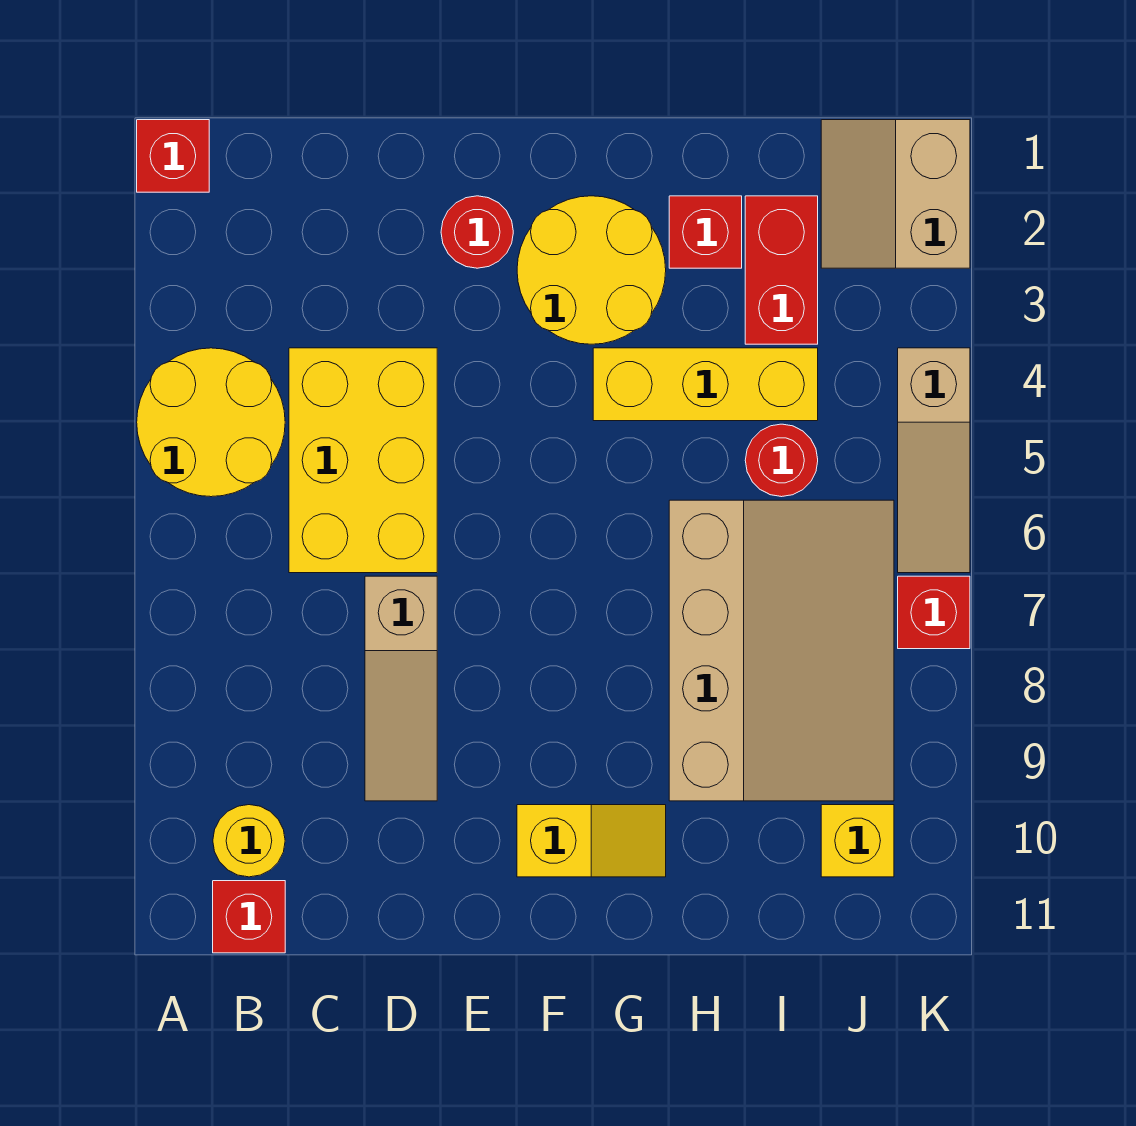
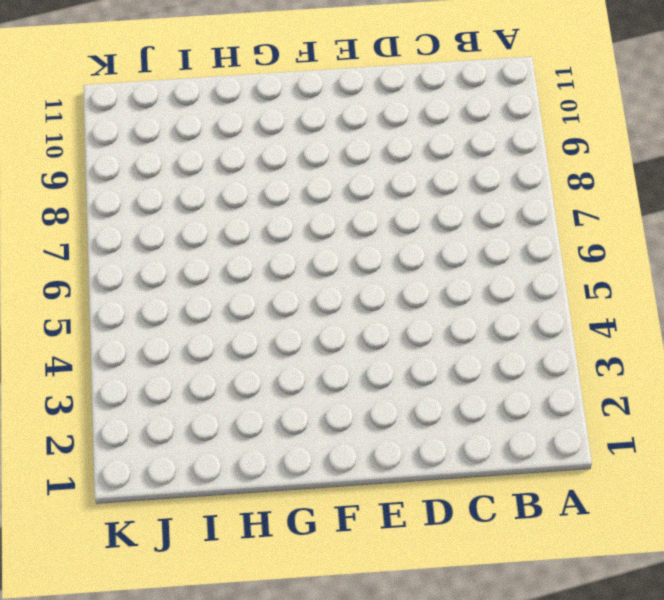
none -> red 1x1 brick [137,120,209,192]
none -> yellow 2x2 round brick [137,348,285,497]
none -> yellow 1x1 round brick [213,805,285,877]

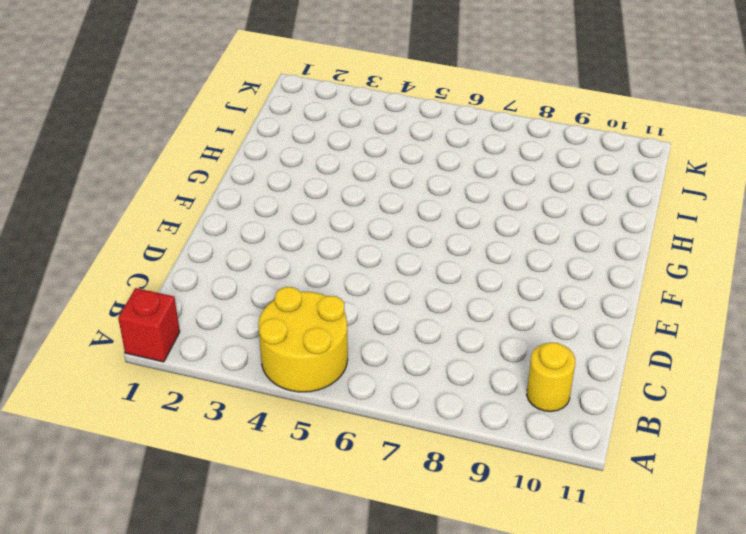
none -> red 1x1 brick [213,881,285,953]
none -> yellow 2x3 brick [289,348,437,573]
none -> tan 1x3 slope [365,576,437,801]

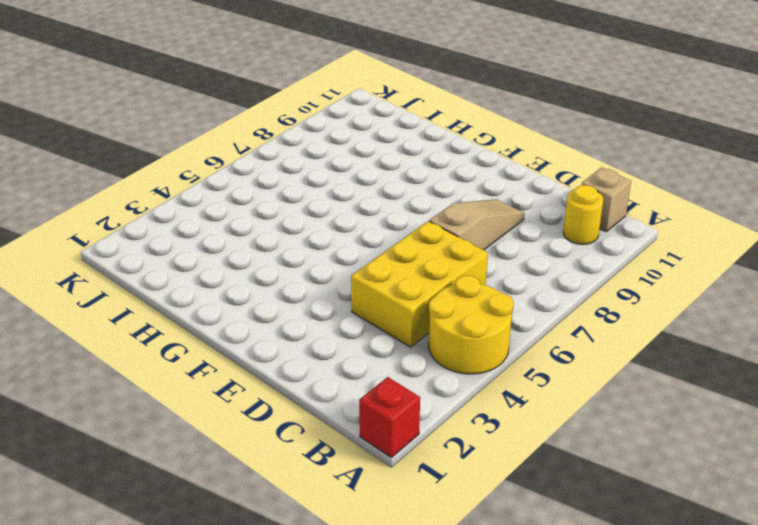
tan 1x1 brick [582,167,631,232] -> red 1x1 brick [213,881,285,953]
none -> red 1x1 round brick [441,196,513,268]
none -> yellow 2x2 round brick [517,196,666,344]
none -> yellow 1x2 slope [517,805,666,877]

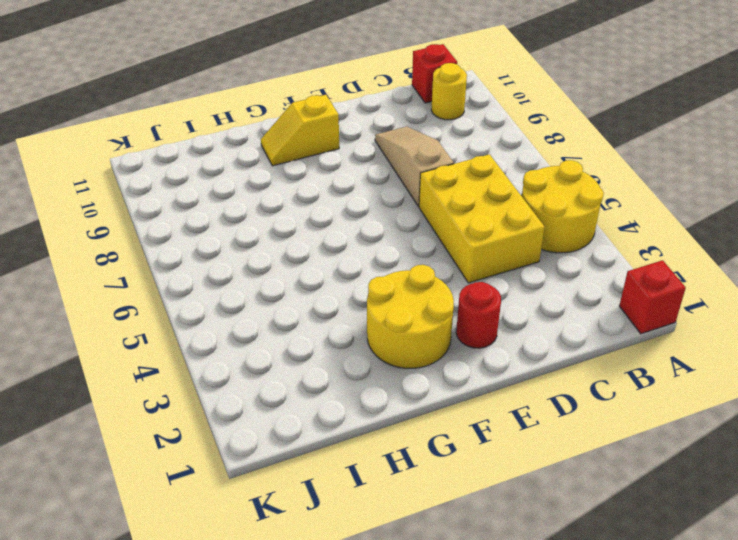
none -> yellow 1x3 brick [593,348,818,421]
none -> red 1x1 brick [669,196,742,268]
none -> tan 3x4 slope [669,500,894,801]

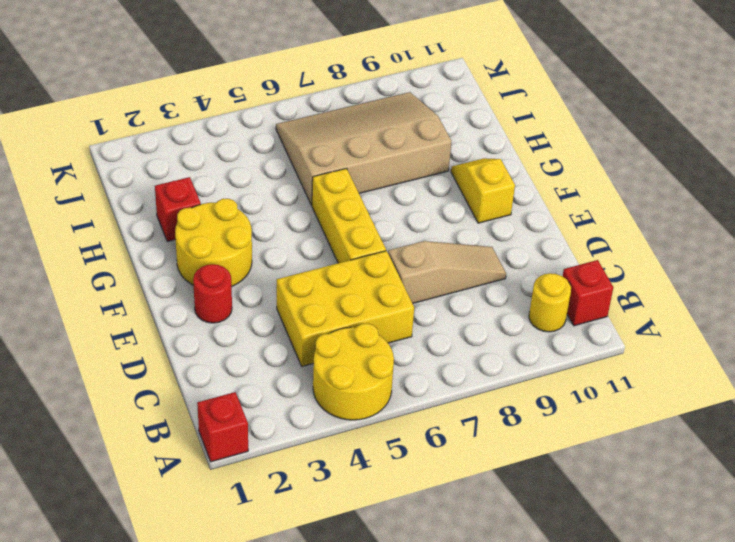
yellow 1x3 brick [312,168,386,263] -> yellow 1x3 brick moved to [593,348,818,421]
none -> red 1x2 brick [745,196,818,344]
none -> red 1x1 round brick [745,424,818,497]
none -> tan 2x2 slope [821,120,970,268]

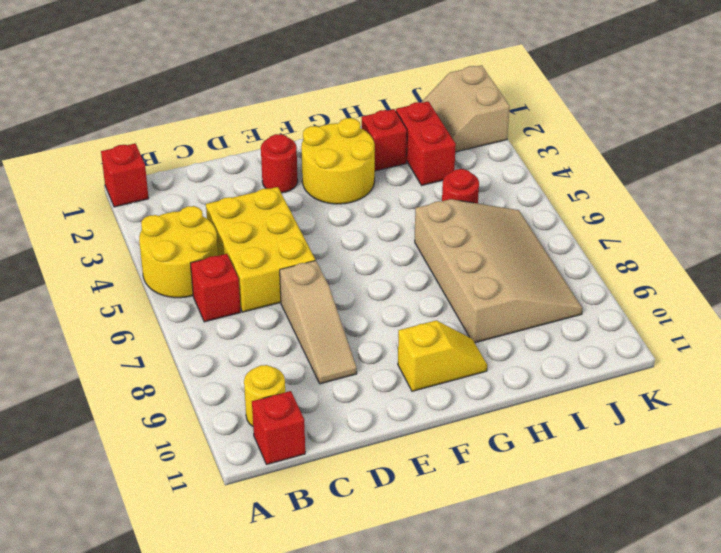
red 1x1 brick [191,254,241,322] -> red 1x1 brick moved to [898,576,970,649]
none -> yellow 1x3 brick [593,348,818,421]
none -> yellow 1x1 brick [821,805,894,877]
none -> tan 1x3 slope [898,348,970,573]

